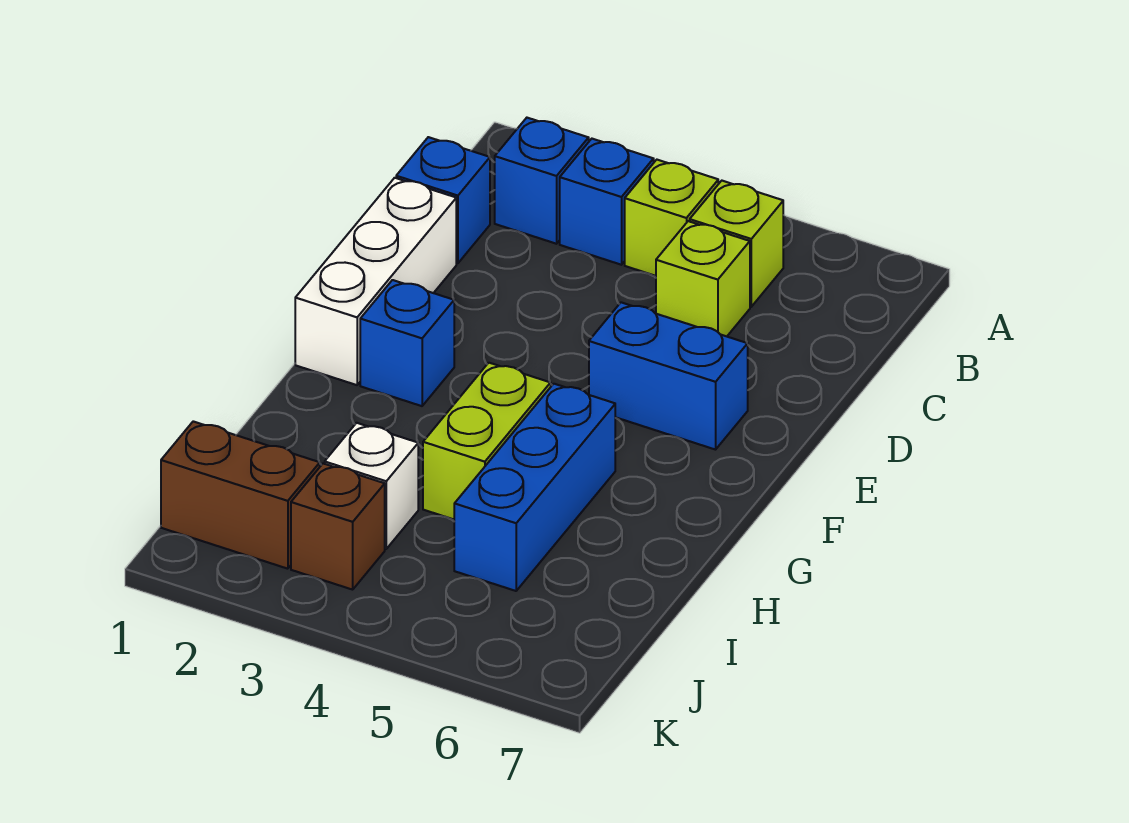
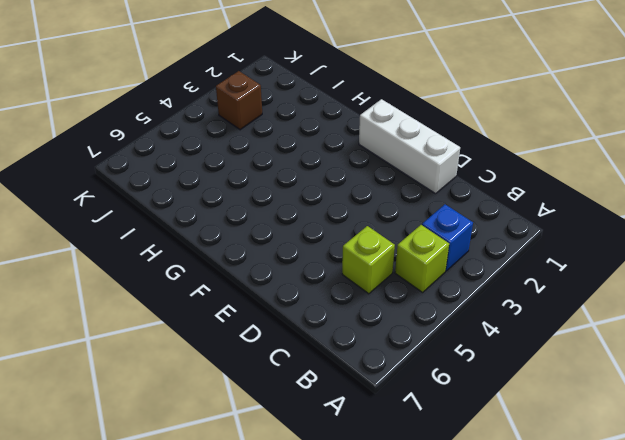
none -> blue 1x1 brick [495,118,589,244]
none -> lime 1x1 brick [690,181,783,307]
none -> blue 1x1 brick [396,137,490,263]

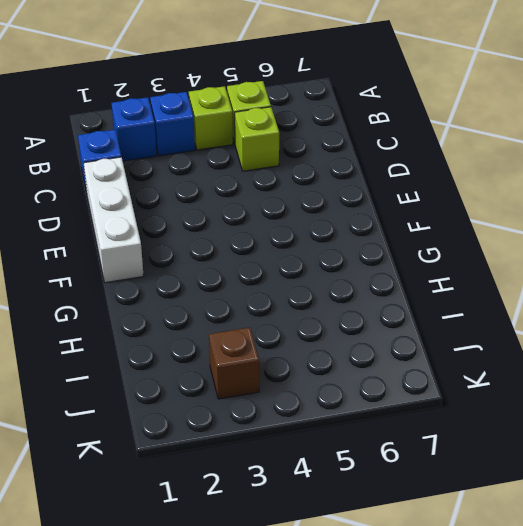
none -> blue 1x2 brick [589,302,748,450]
none -> blue 1x1 brick [360,280,454,406]
none -> lime 1x2 brick [423,363,551,519]

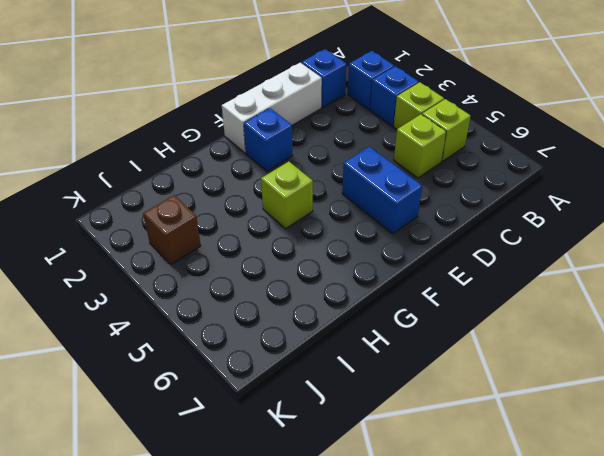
lime 1x1 brick [261,161,313,229] -> lime 1x2 brick [423,363,551,519]
none -> blue 1x3 brick [454,384,615,591]
none -> white 1x1 brick [325,423,418,549]
none -> brown 1x2 brick [161,421,320,569]

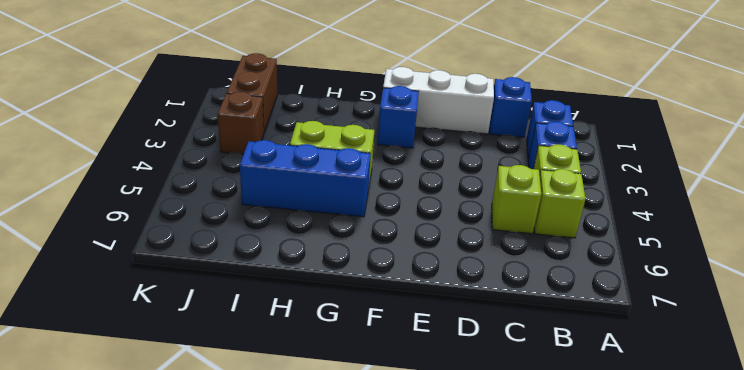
none -> blue 1x2 brick [589,302,748,450]
none -> white 1x1 brick [325,423,418,549]

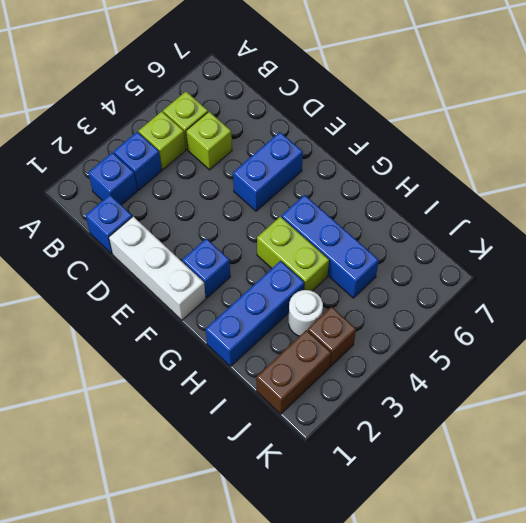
blue 1x3 brick [206,261,304,366] -> none
white 1x1 round brick [289,290,323,336] -> white 1x1 brick [325,423,418,549]

